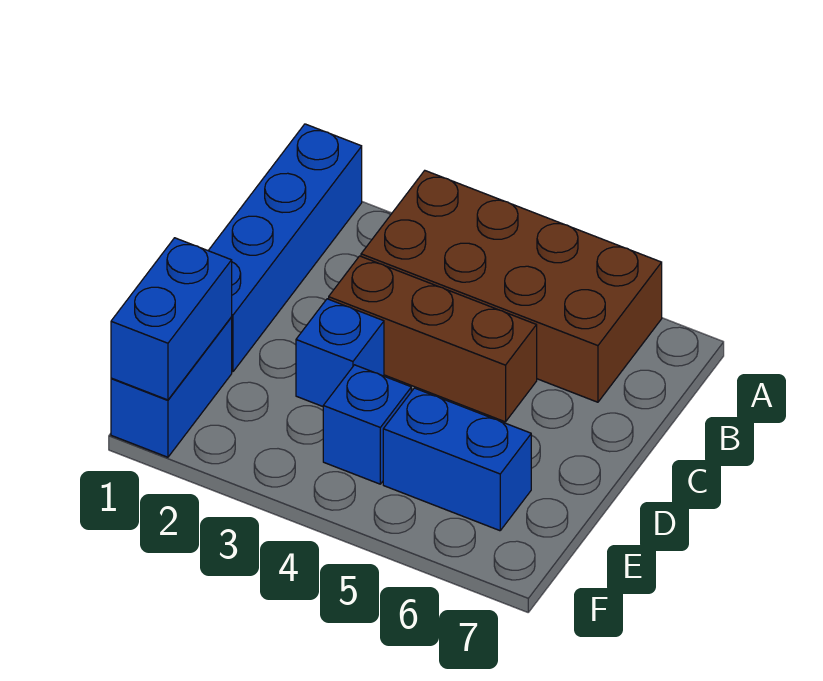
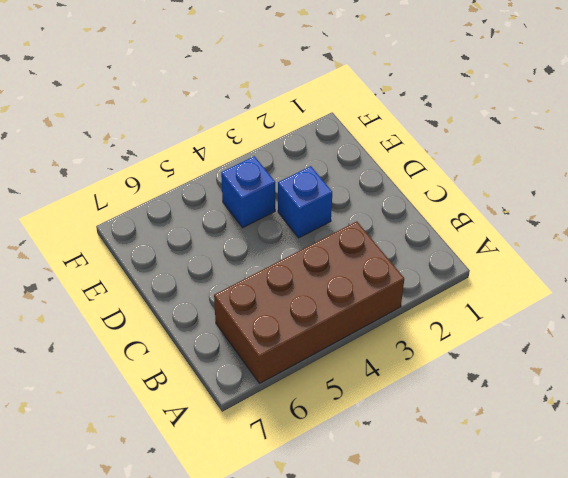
none -> blue 1x4 brick [208,124,362,372]
none -> brown 1x3 brick [329,256,537,422]

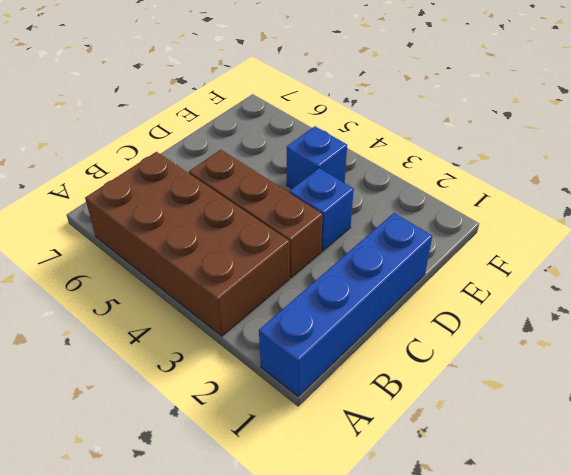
none -> blue 1x2 brick [111,317,232,457]
none -> blue 1x2 brick [383,388,531,531]

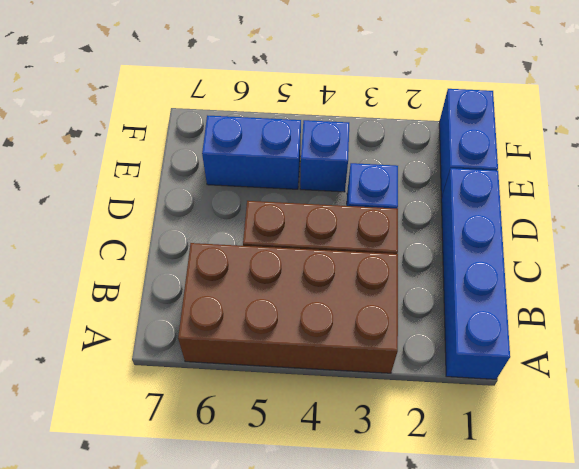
none -> blue 1x2 brick [111,238,232,400]

